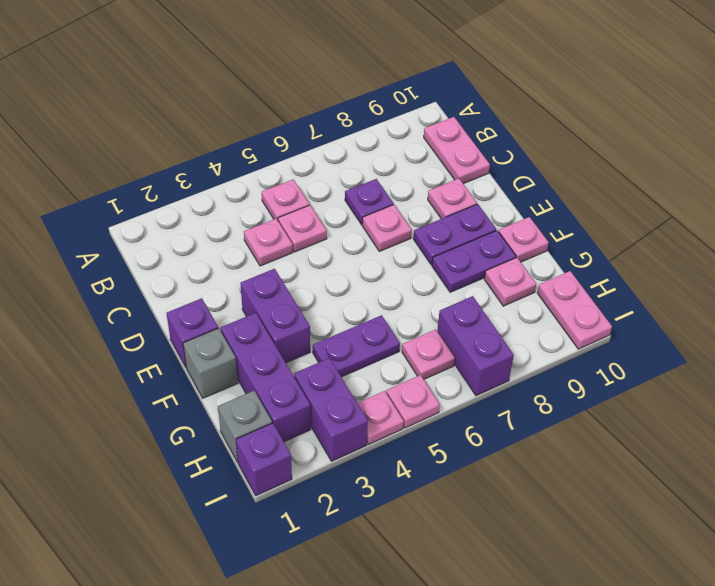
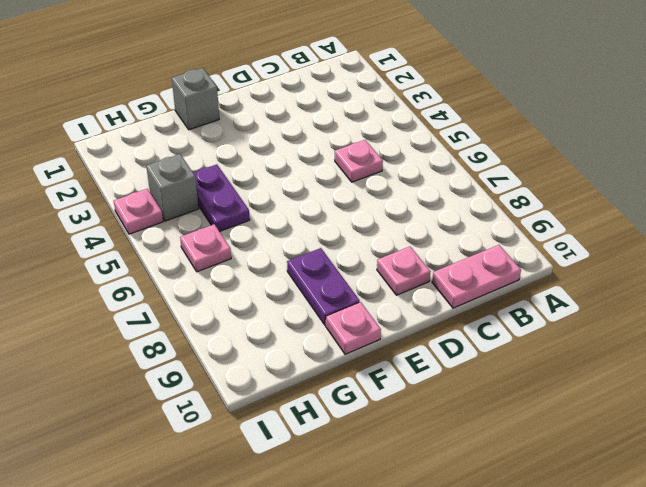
grey 1x1 brick [146,154,198,221] -> grey 1x1 brick moved to [218,391,272,462]
none -> pink 1x1 plate [262,179,309,220]
none -> pink 1x1 plate [244,219,293,266]
none -> purple 1x1 plate [345,179,393,225]

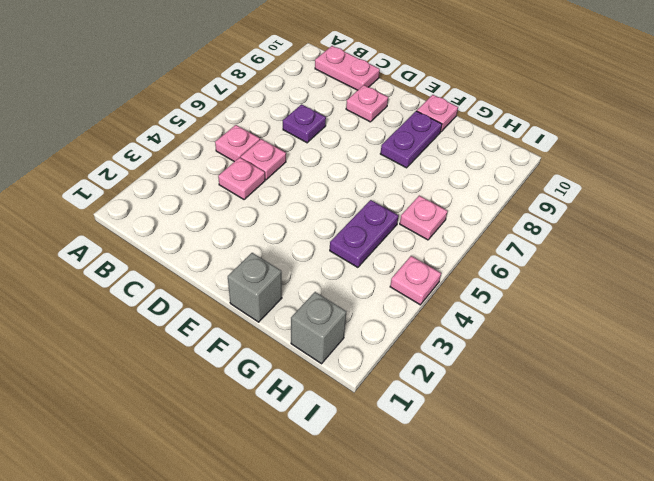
none -> pink 1x1 plate [362,205,412,251]
none -> purple 1x1 brick [167,298,218,367]
none -> purple 1x2 brick [240,269,310,363]

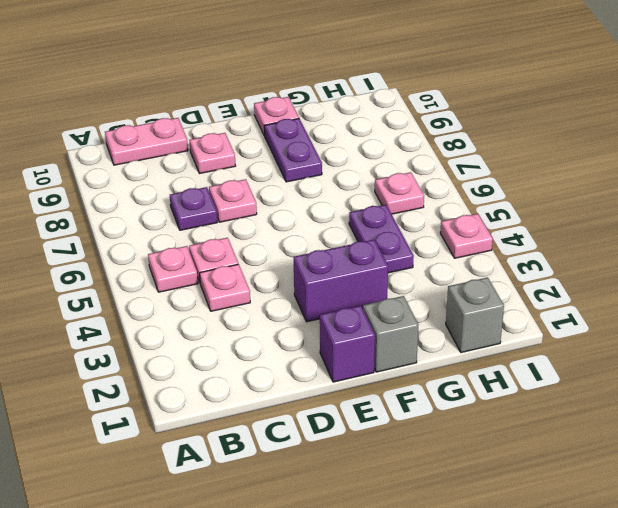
none -> purple 1x2 plate [413,204,496,265]
none -> purple 1x3 brick [221,313,311,442]
none -> pink 1x1 plate [484,258,536,306]

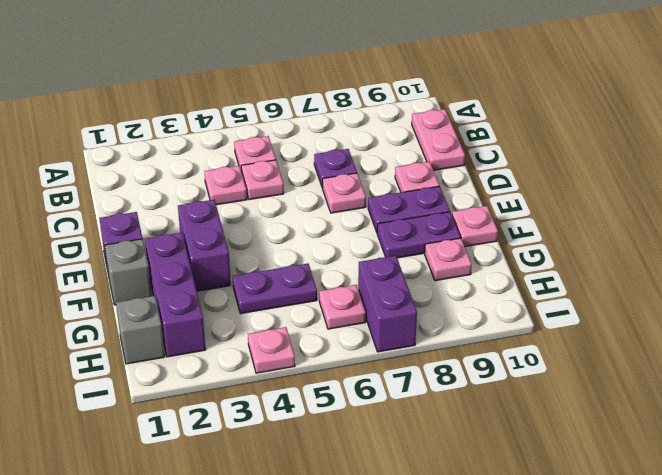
none -> purple 1x2 brick [294,358,368,461]
none -> pink 1x2 plate [537,271,612,349]
none -> purple 1x1 brick [236,423,292,496]

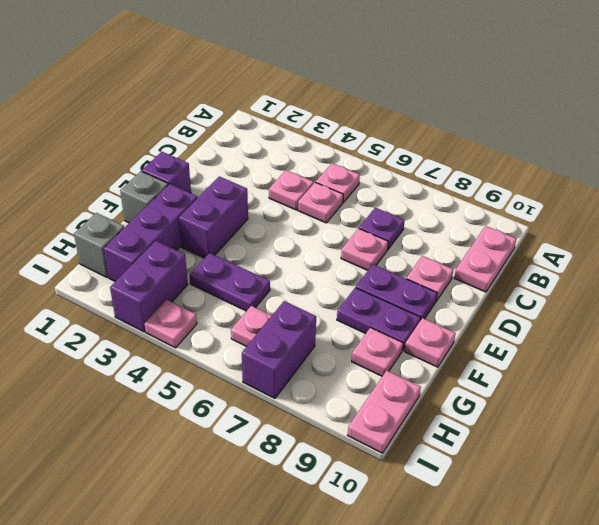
none -> purple 1x1 brick [236,423,292,496]
none -> pink 1x1 plate [386,375,440,428]

